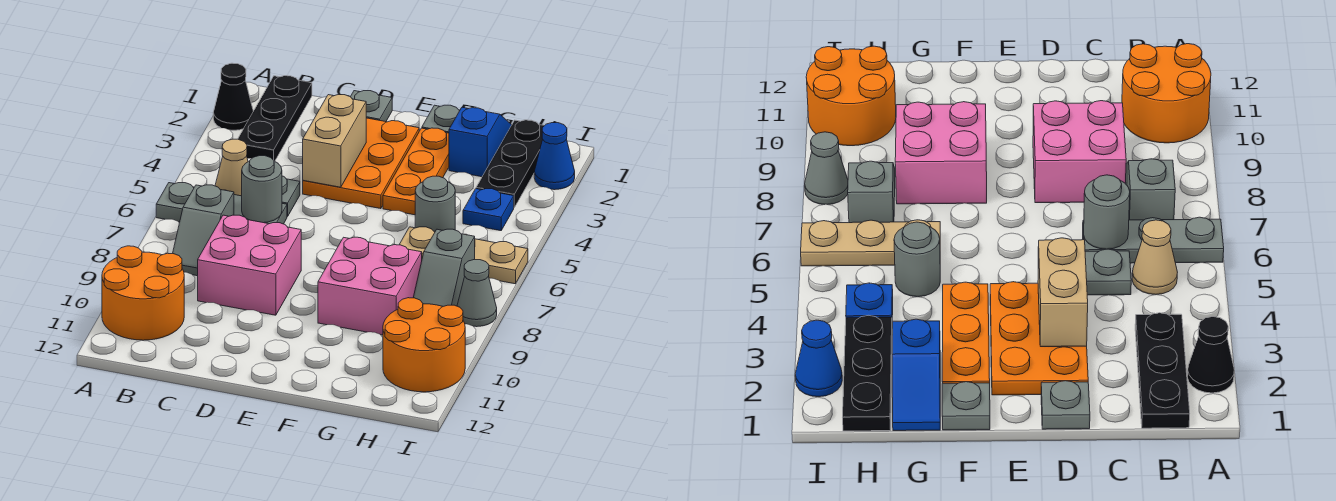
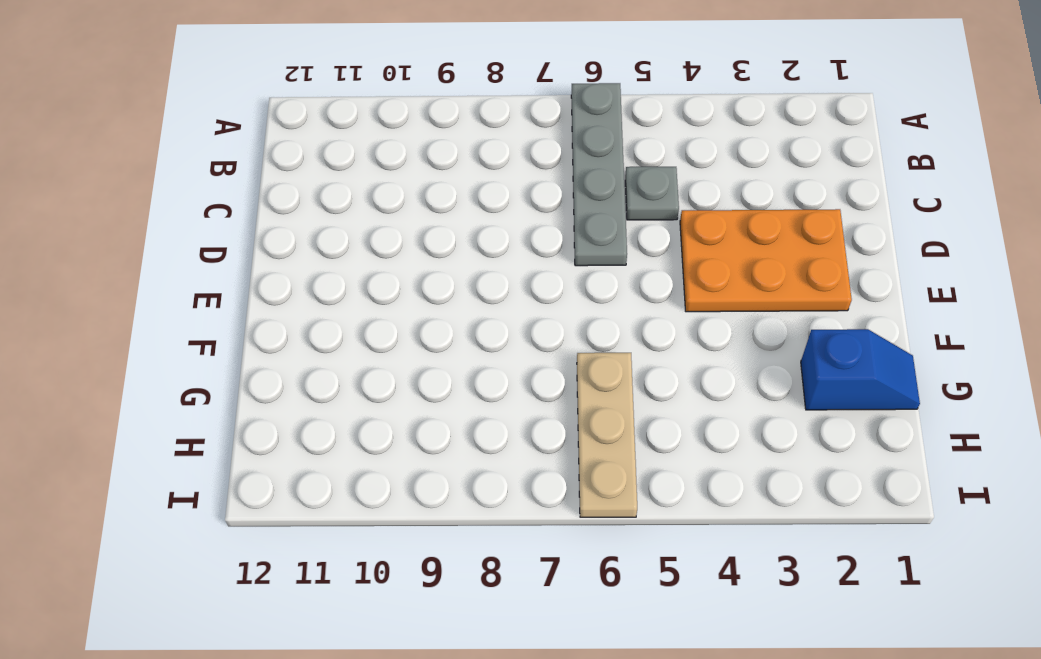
grey 1x4 plate [571,83,627,266] -> grey 1x3 plate [156,183,287,224]
none -> black 1x1 cone [213,63,253,130]
none -> orange 2x2 round brick [102,246,184,340]
none -> black 1x3 plate [238,76,312,161]

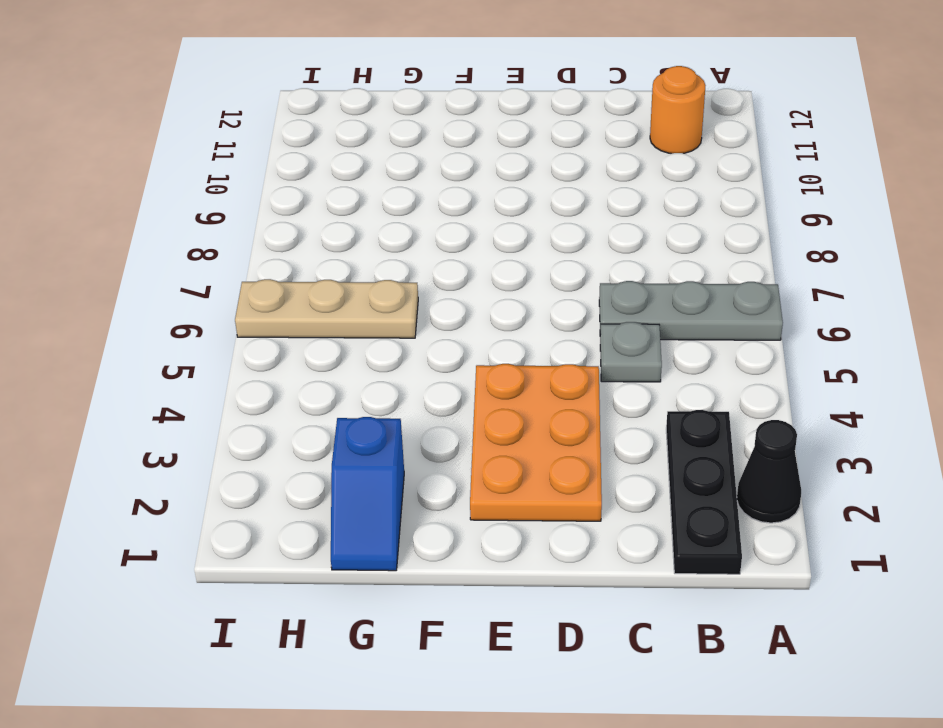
orange 1x1 round brick [650,66,706,154] -> orange 2x2 round brick [102,246,184,340]
none -> tan 1x1 cone [215,139,248,196]
none -> grey 1x2 slope [173,185,234,276]
none -> pink 2x2 brick [198,215,301,315]

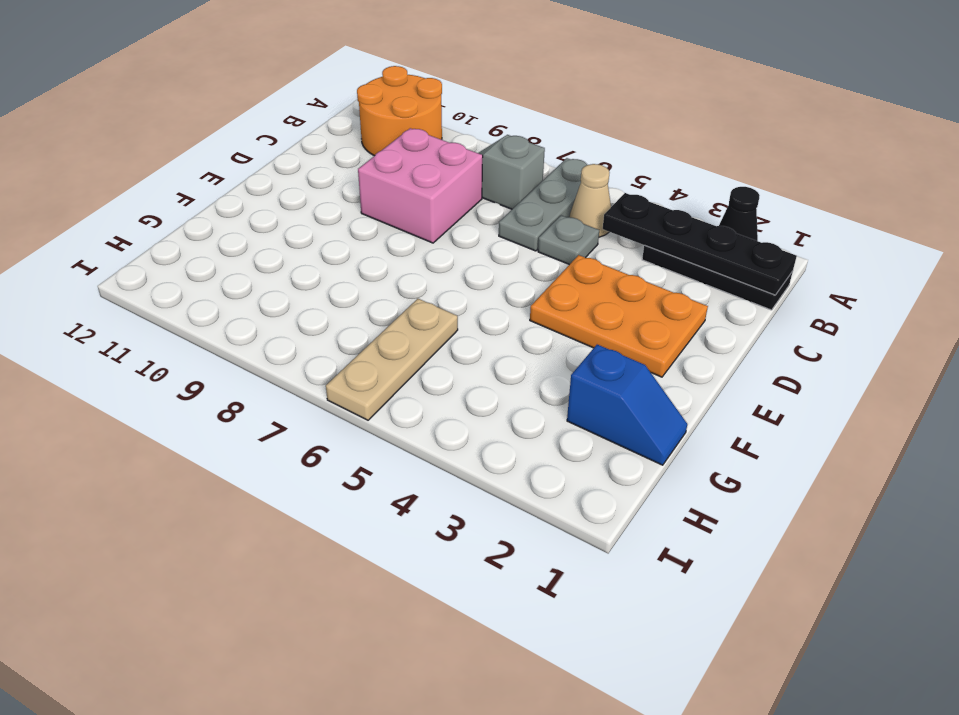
black 1x4 plate [603,193,797,295] -> none
none -> grey 1x1 plate [351,91,392,122]
none -> grey 1x1 plate [422,105,460,133]
none -> orange 1x3 plate [383,128,449,215]

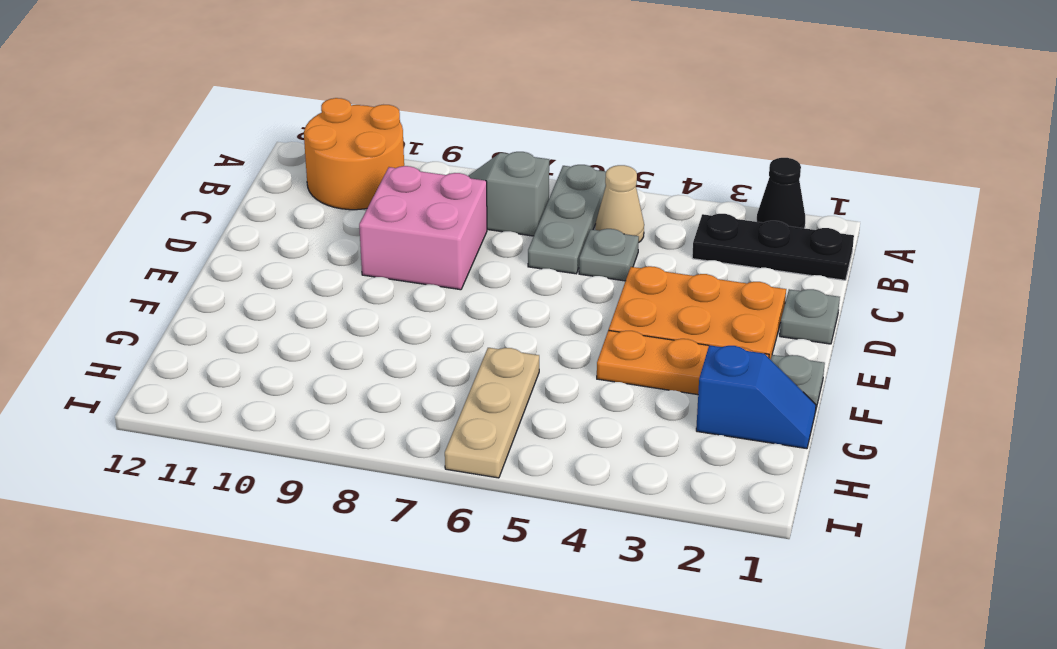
none -> pink 2x2 brick [318,237,422,335]
none -> grey 1x1 round brick [415,176,455,231]
none -> black 1x3 plate [476,120,544,207]

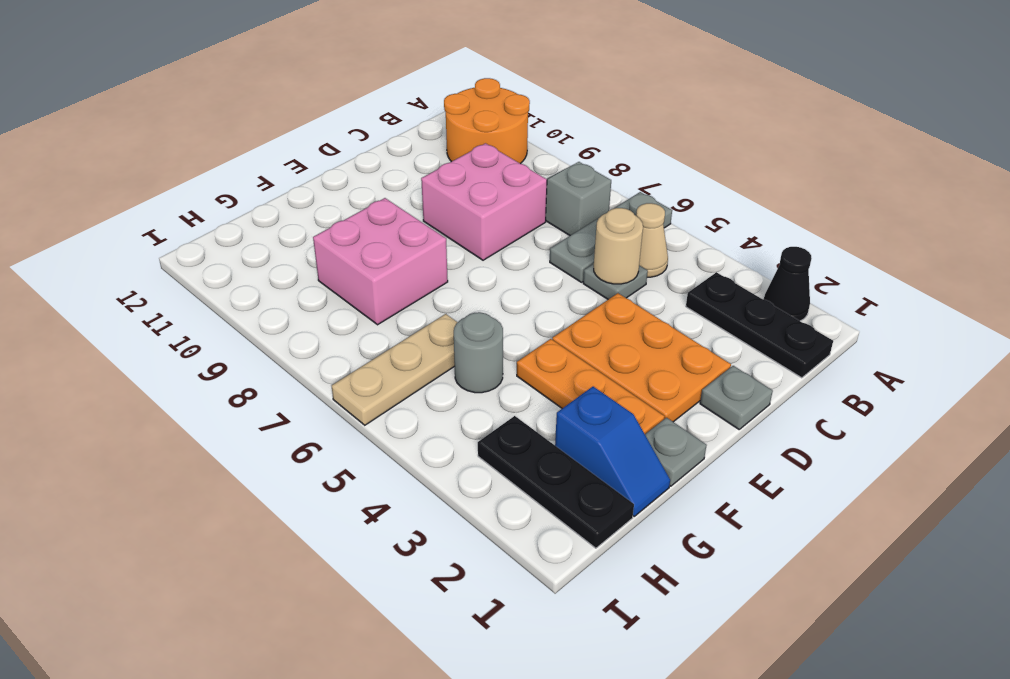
tan 1x1 round brick [594,208,643,284] -> none
none -> blue 1x1 plate [463,189,514,231]
none -> grey 1x2 slope [413,229,475,306]
none -> orange 2x2 round brick [383,298,465,392]

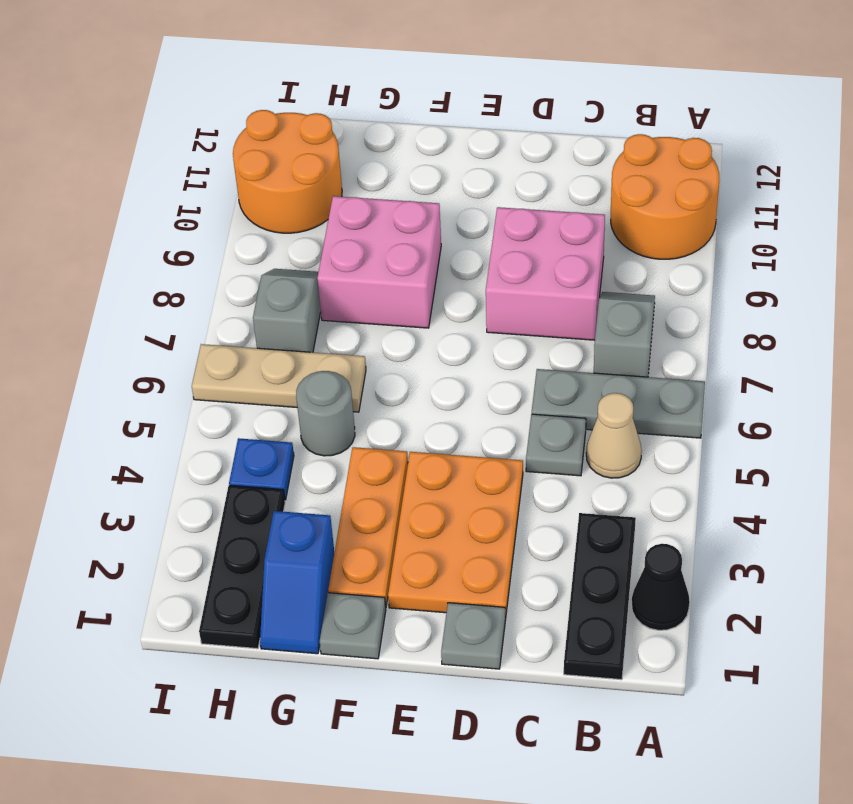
none -> blue 1x1 cone [534,123,575,190]
none -> grey 1x1 cone [457,260,497,327]
none -> grey 1x1 round brick [242,156,282,223]

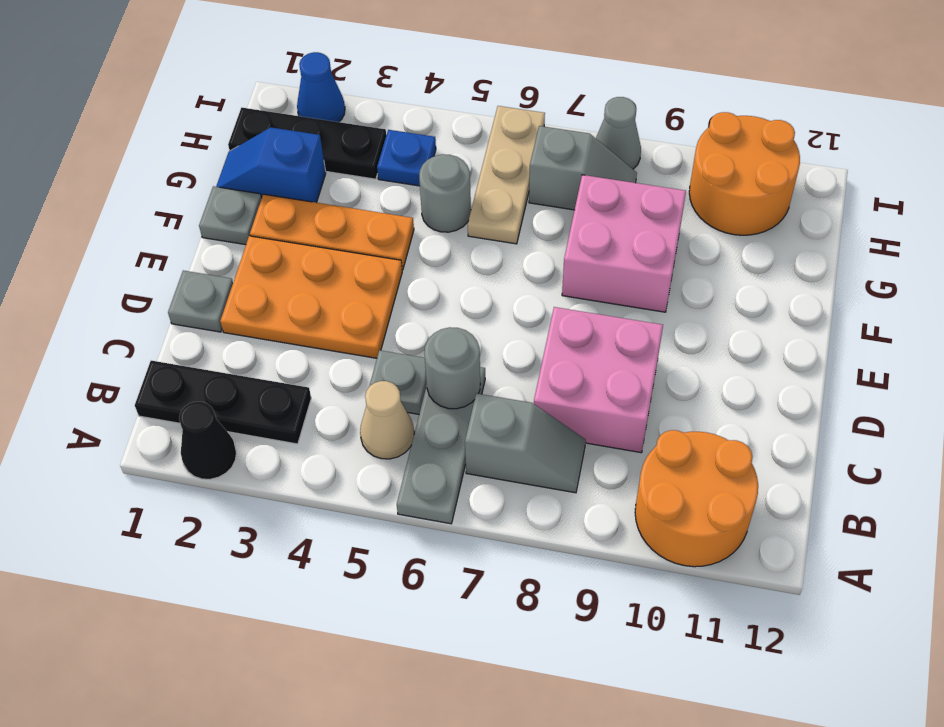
none -> tan 1x2 brick [303,95,366,187]

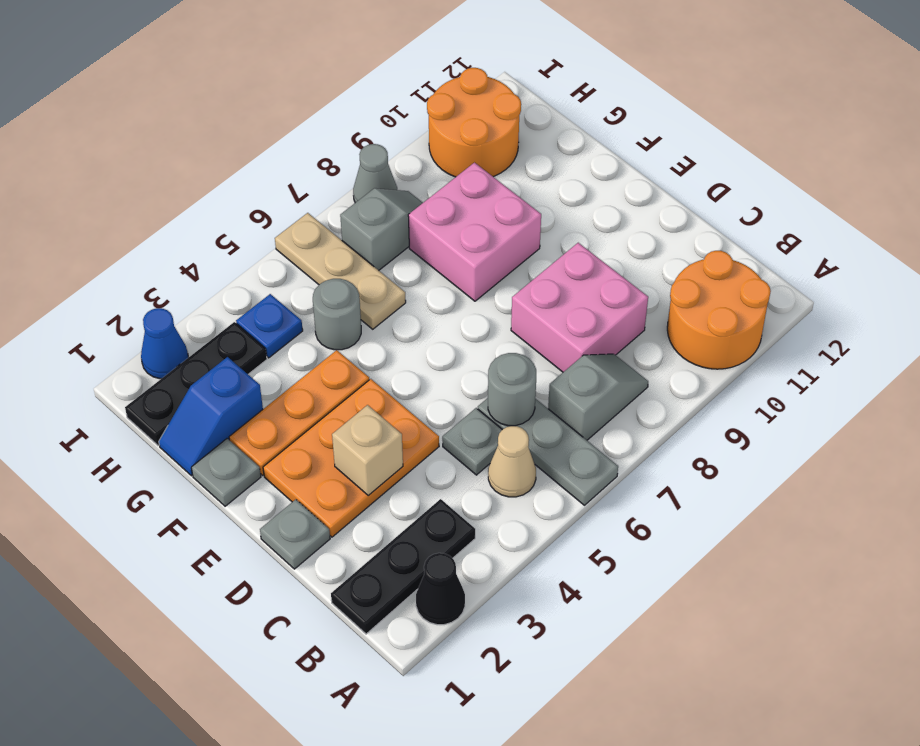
tan 1x1 brick [332,405,403,496] -> tan 1x2 brick [303,95,366,187]

